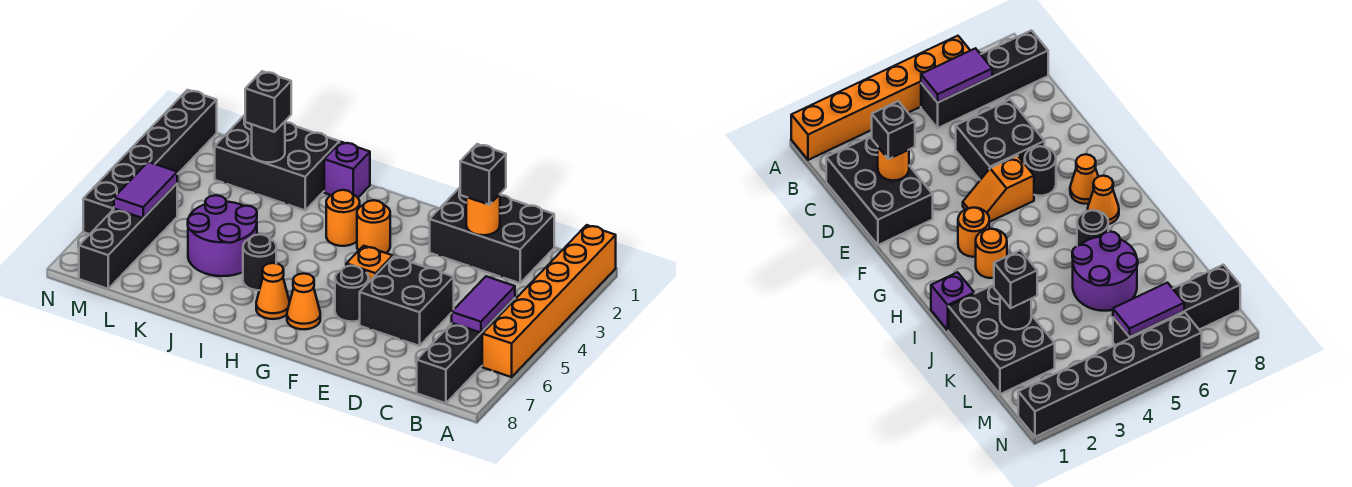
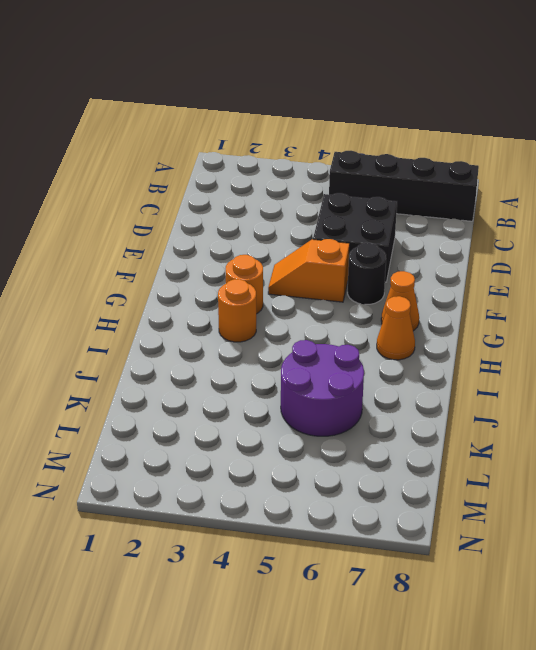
none -> orange 1x6 brick [482,225,616,377]
none -> black 2x3 brick [430,188,554,283]
none -> purple 1x1 brick [324,142,370,198]

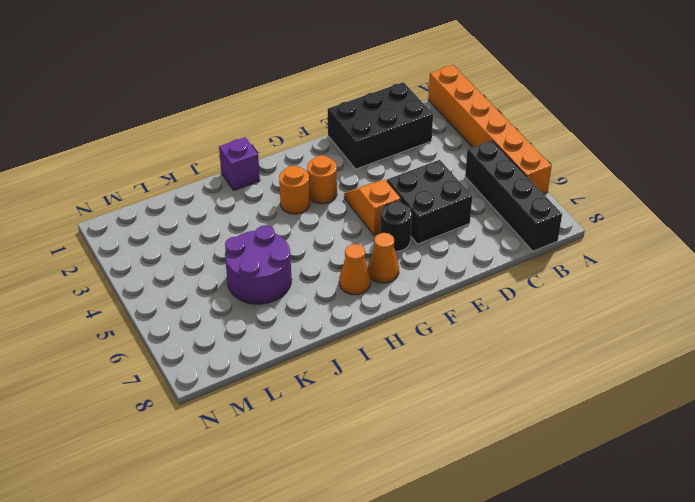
none -> black 1x1 round brick [243,234,276,290]
none -> black 2x3 brick [215,115,339,210]
none -> black 1x4 brick [79,184,177,289]

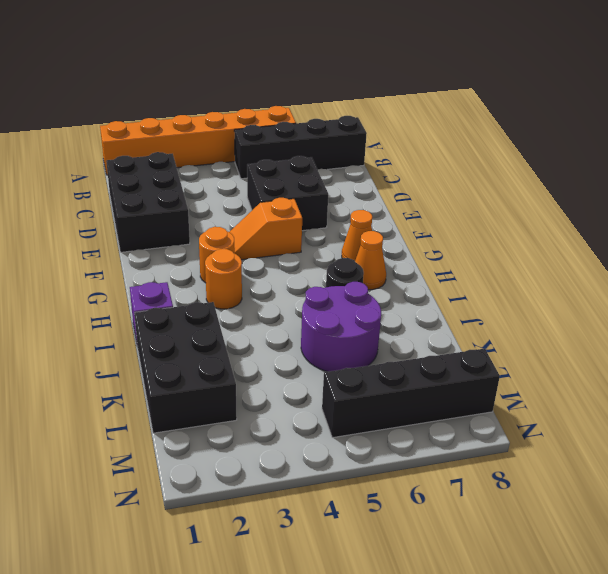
none -> black 1x1 round brick [335,266,369,322]
none -> black 1x6 brick [83,90,217,234]
none -> purple 1x2 tile [452,276,515,333]

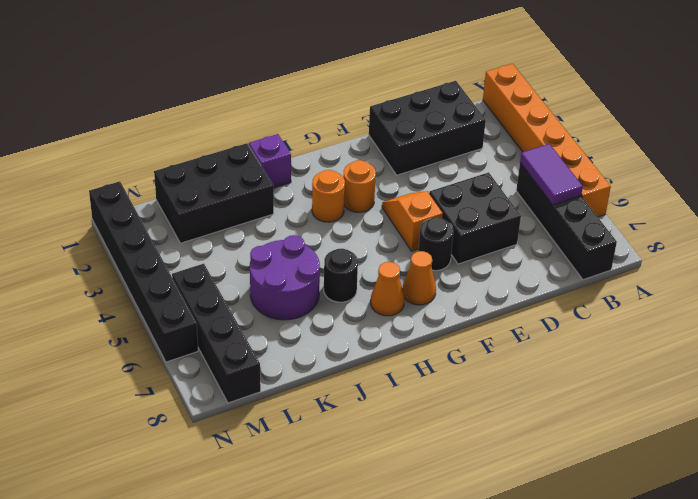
none -> orange 1x1 round brick [466,194,500,235]
none -> black 1x1 round brick [252,122,285,162]
none -> purple 1x2 tile [114,162,177,218]

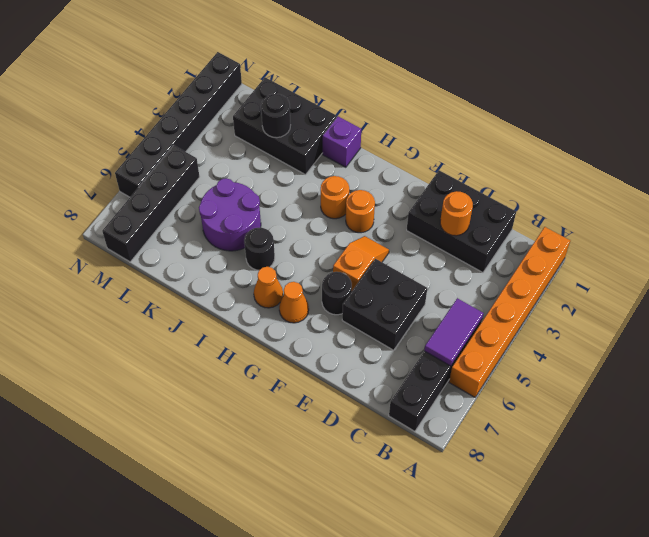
none -> purple 1x2 tile [114,162,177,218]
none -> black 1x1 brick [460,144,506,205]
none -> black 1x1 brick [245,71,291,132]

